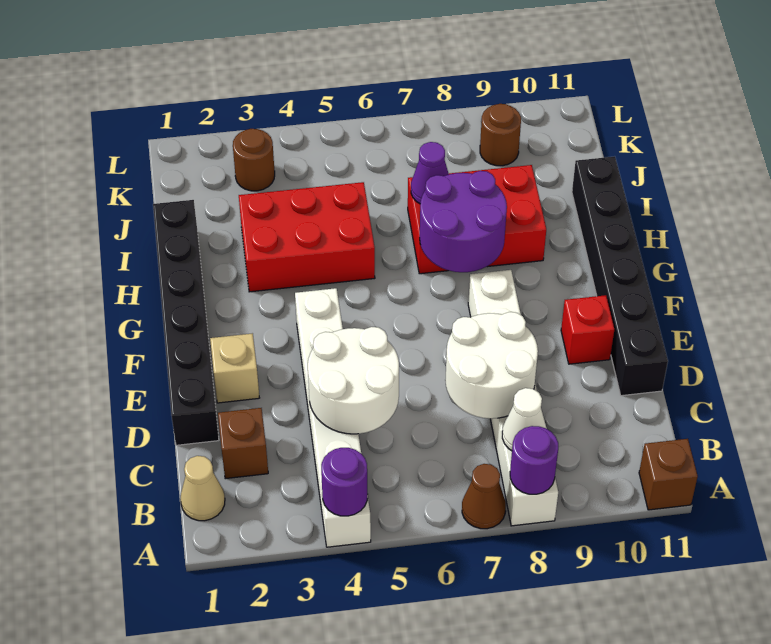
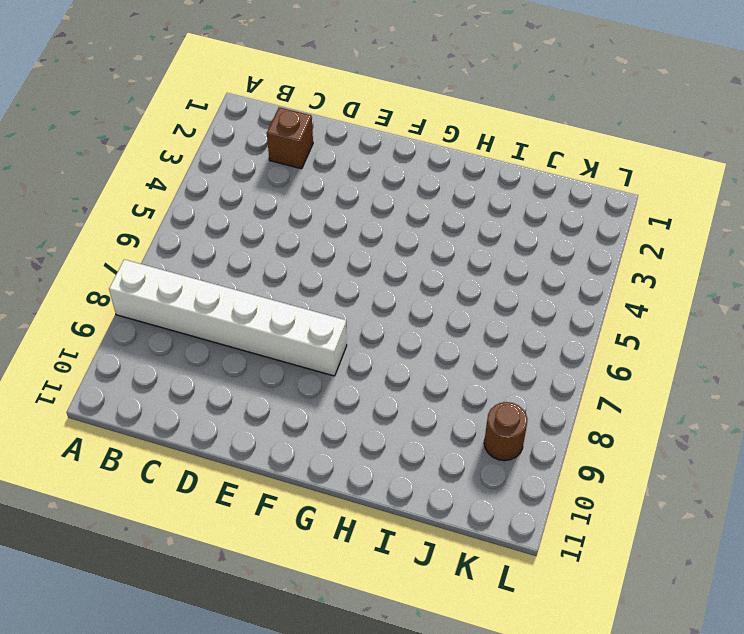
none -> white 1x6 brick [295,288,371,547]
none -> brown 1x1 cone [462,464,506,529]
none -> brown 1x1 brick [639,439,698,510]

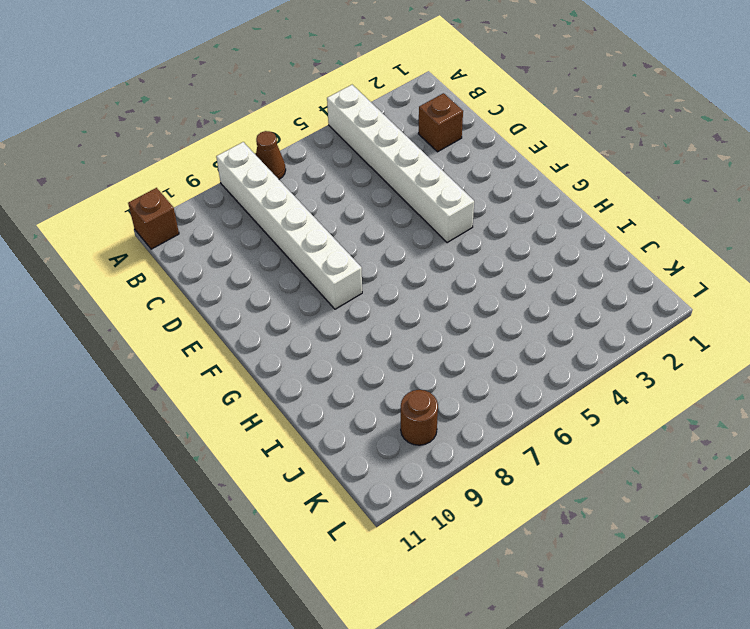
none -> tan 1x1 cone [180,456,225,521]
none -> black 1x6 brick [153,200,219,445]
none -> black 1x6 brick [572,156,668,396]

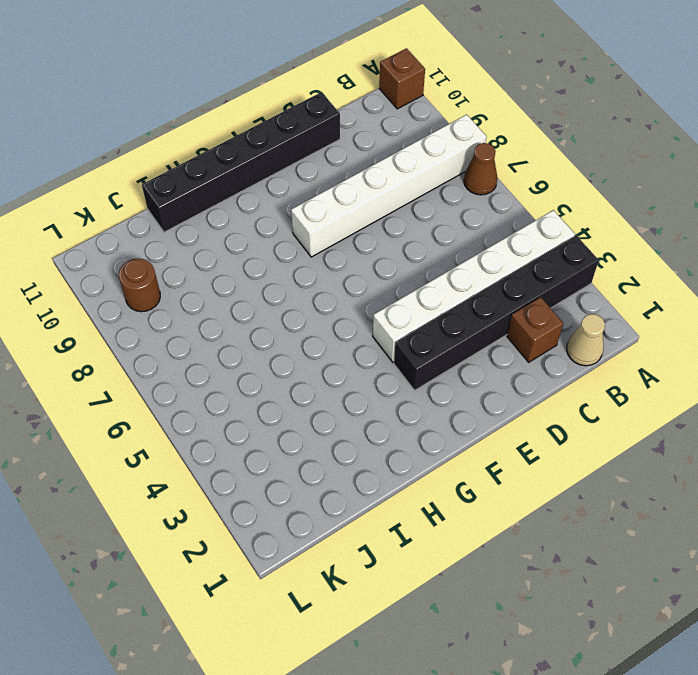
black 1x6 brick [394,236,599,390] -> black 1x6 brick moved to [153,200,219,445]
none -> tan 1x1 brick [210,333,259,403]
none -> red 1x1 brick [561,295,614,364]
none -> red 2x3 brick [239,182,375,292]

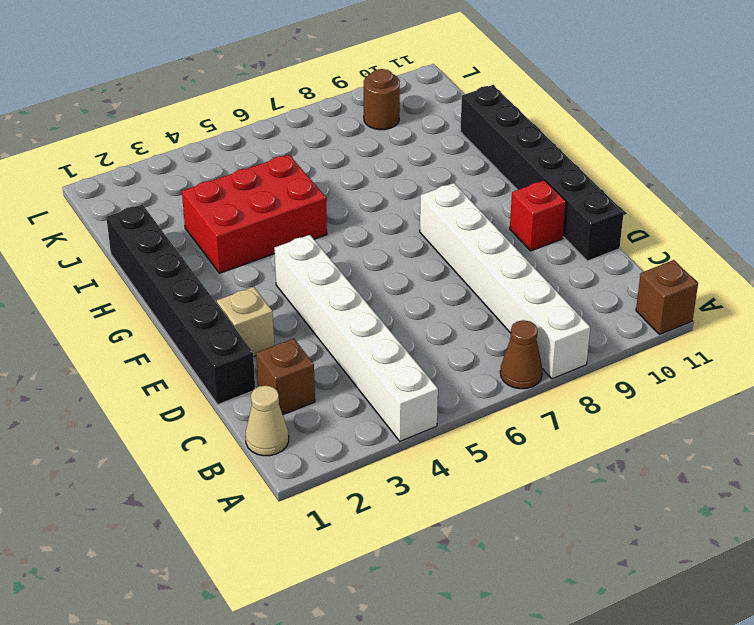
none -> red 2x3 brick [408,165,546,274]
none -> brown 1x1 round brick [233,129,275,191]
none -> purple 1x1 round brick [321,448,368,516]

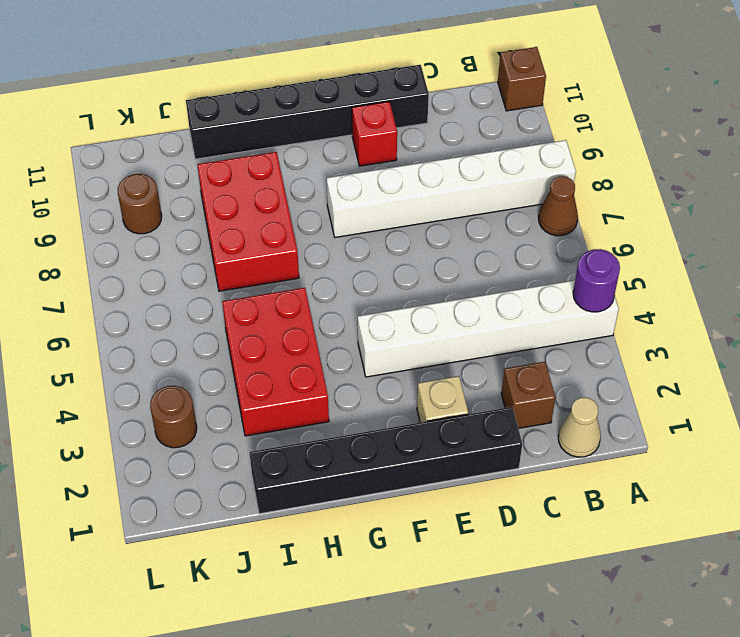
none -> purple 1x1 round brick [510,426,558,494]
none -> white 1x1 cone [502,388,547,451]
none -> white 2x2 round brick [308,327,399,434]

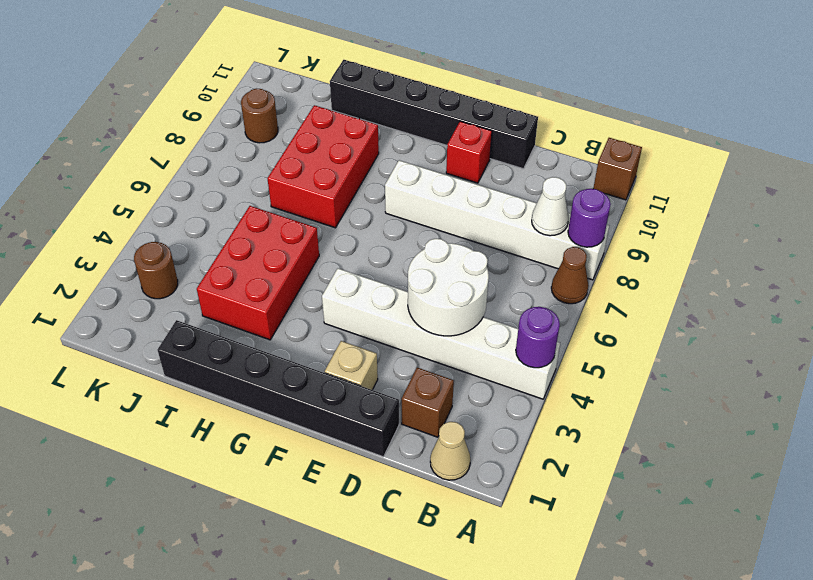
none -> white 2x2 round brick [445,312,538,419]
none -> purple 2x2 round brick [420,171,507,272]
none -> purple 1x1 cone [411,142,449,204]

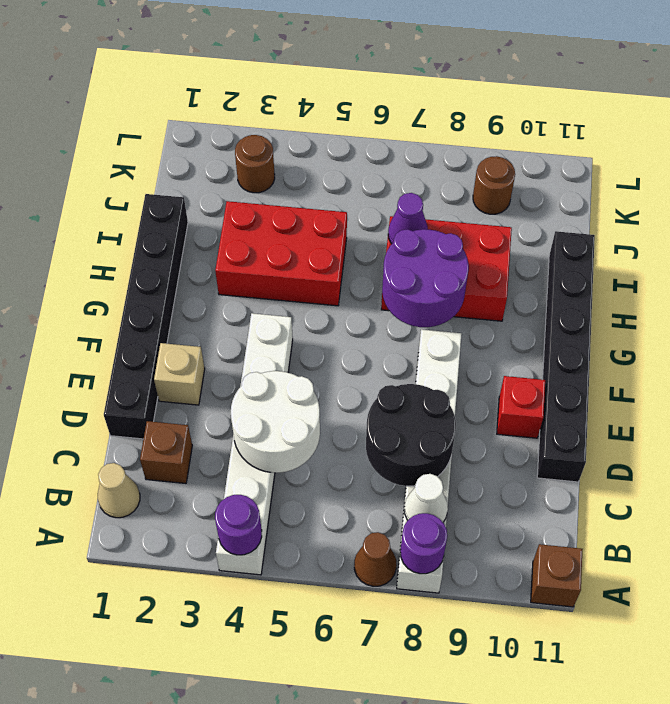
black 2x2 round brick [366,384,456,486] -> white 2x2 round brick [445,312,538,419]

